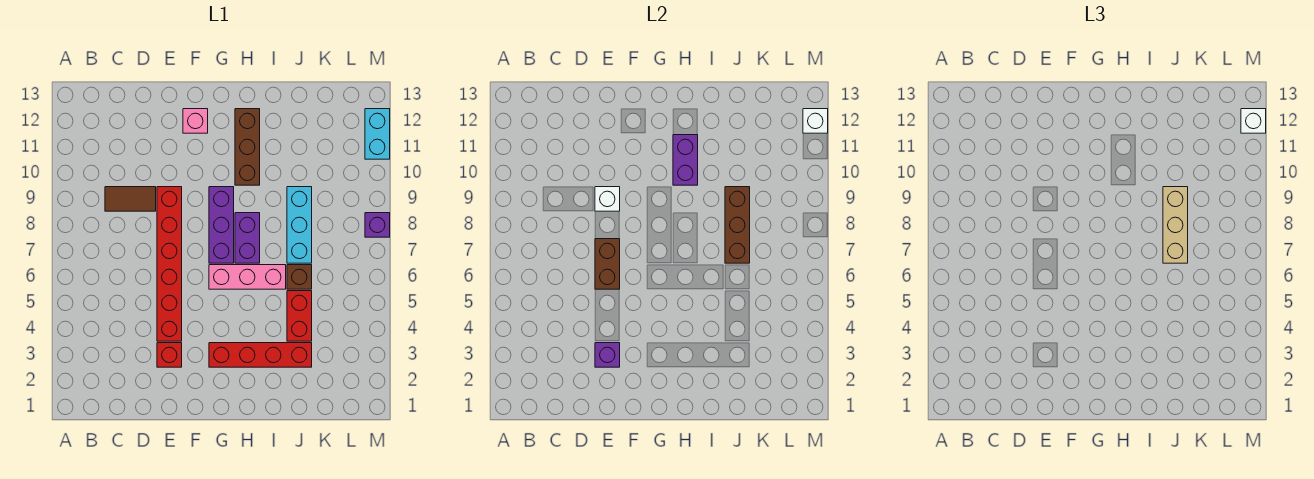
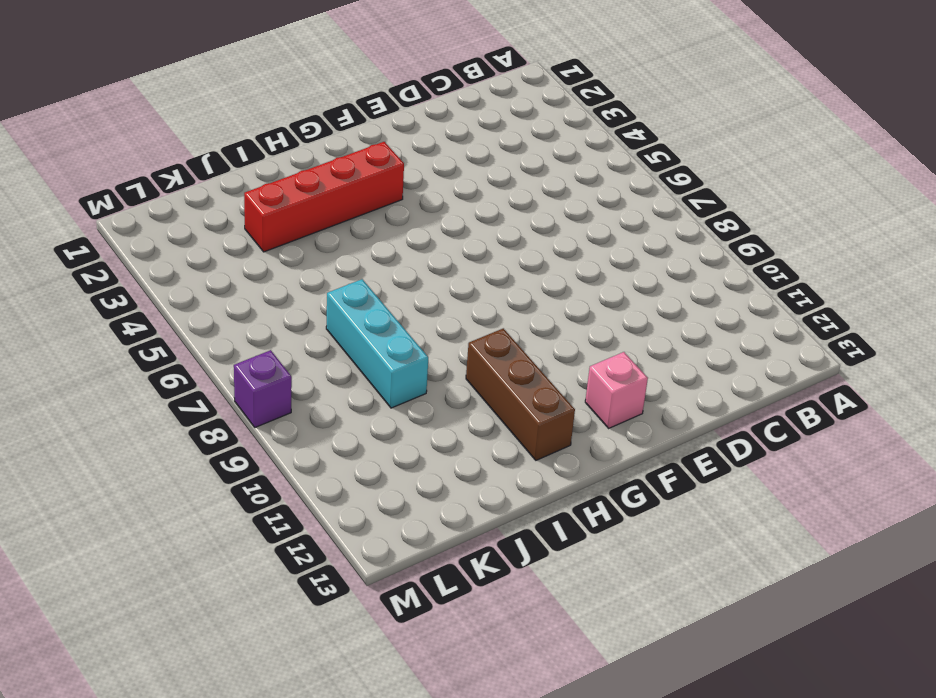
none -> brown 1x2 tile [105,187,156,211]
none -> red 1x1 brick [157,343,182,367]
none -> red 1x6 brick [157,187,182,341]

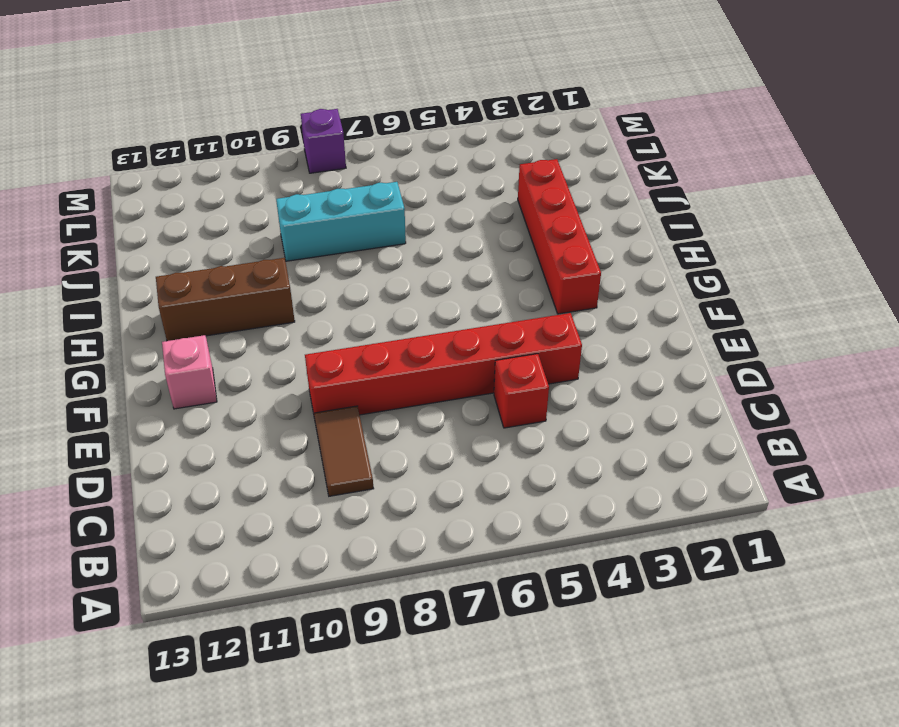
red 1x1 brick [494,354,549,428] -> red 1x1 brick moved to [157,343,182,367]
none -> pink 1x3 brick [209,265,286,289]
none -> purple 1x3 brick [209,187,234,263]
none -> purple 1x2 brick [235,213,260,263]

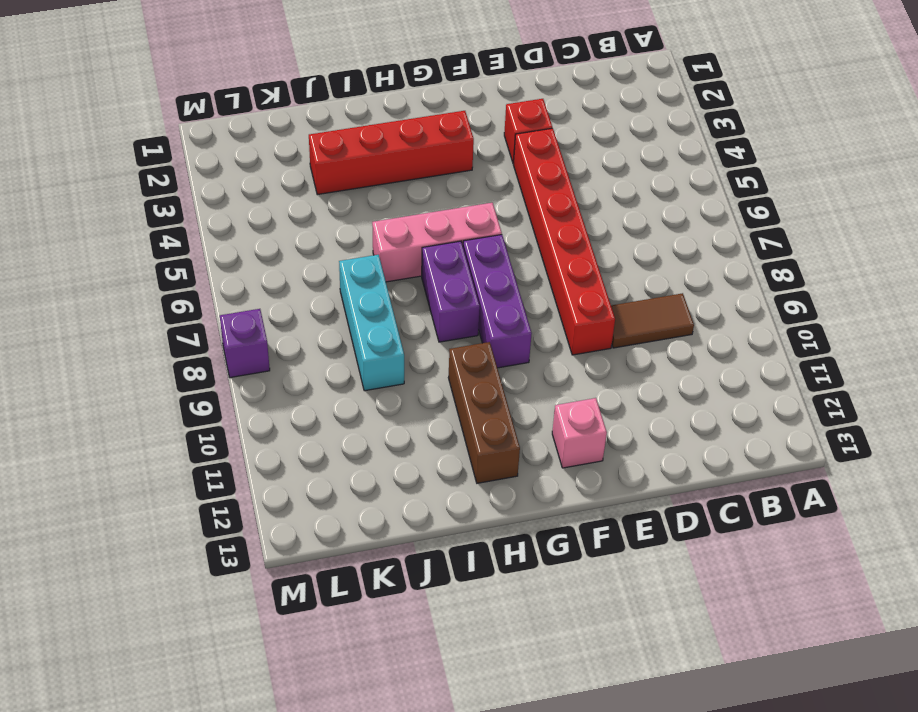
none -> red 1x2 brick [287,291,312,341]
none -> brown 1x1 brick [287,265,312,289]
none -> cyan 1x2 brick [365,109,390,159]

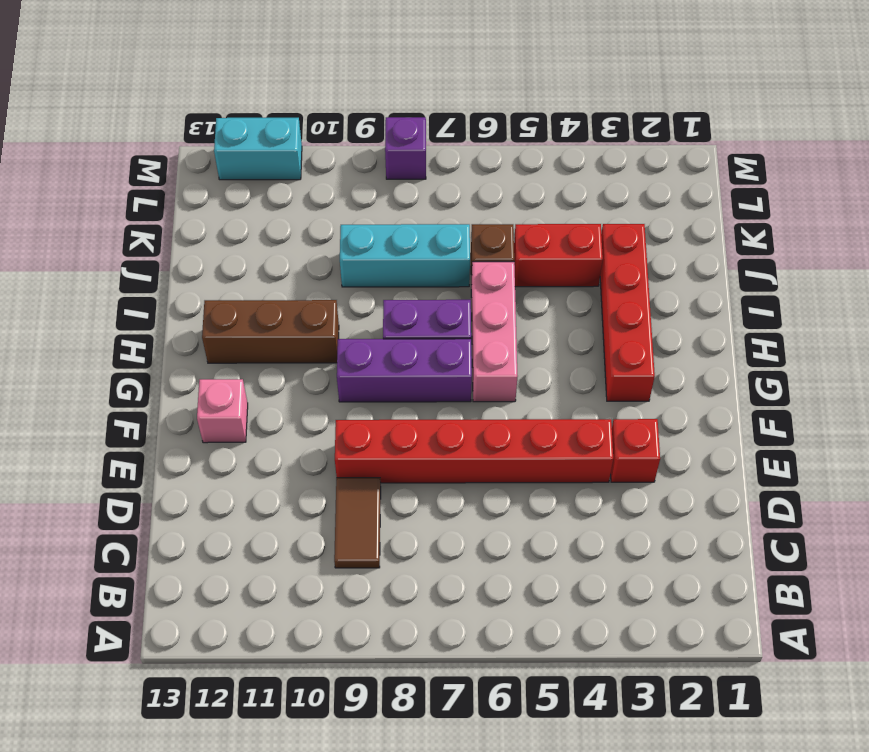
none -> purple 1x1 brick [595,343,620,367]
none -> brown 1x2 brick [595,239,620,289]
none -> white 1x1 brick [595,187,620,211]

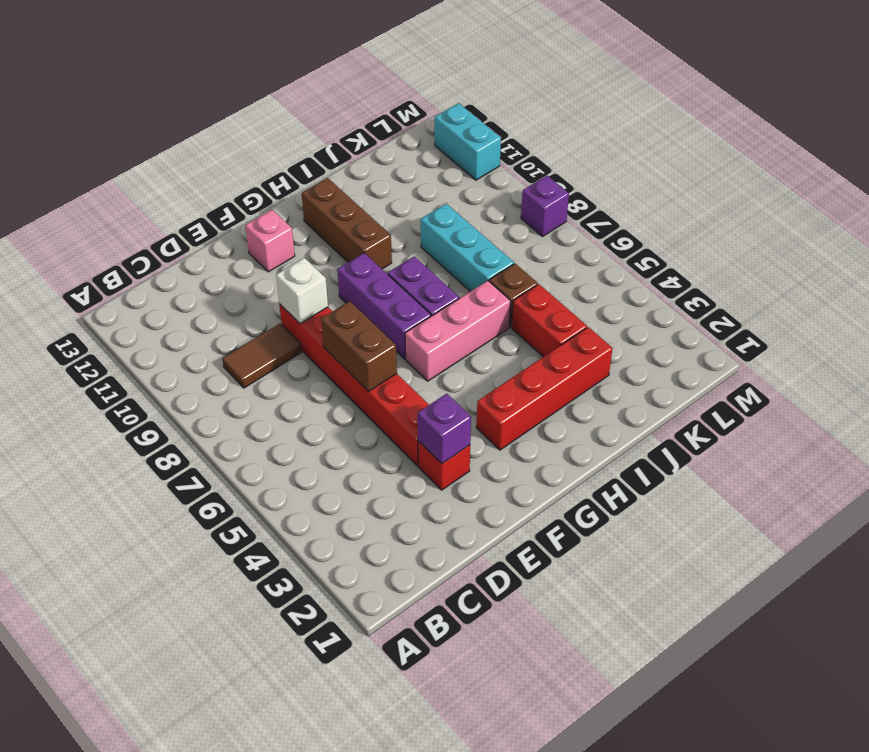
none -> purple 1x2 brick [673,135,698,185]
none -> brown 1x3 brick [725,187,750,263]
none -> white 1x1 brick [803,109,828,133]

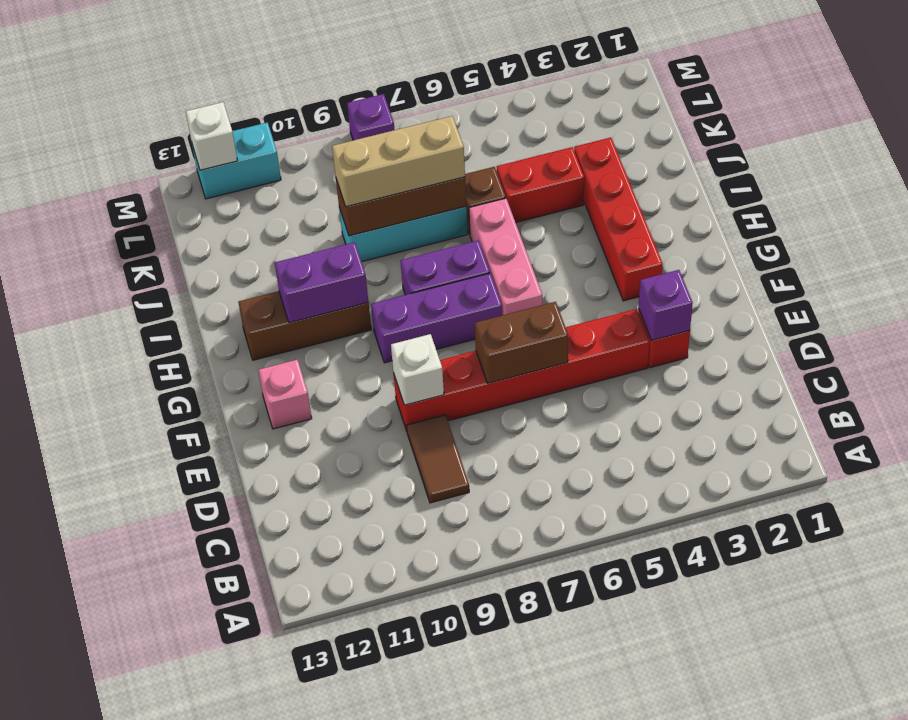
none -> white 1x1 brick [1241,109,1266,133]

